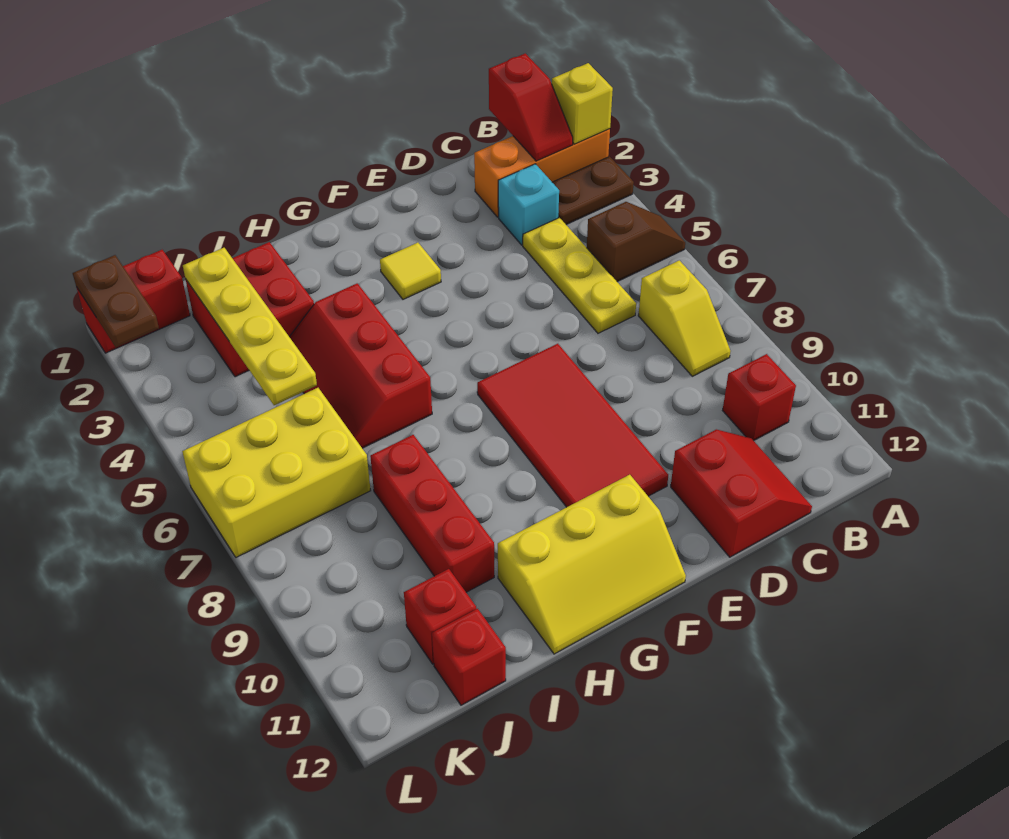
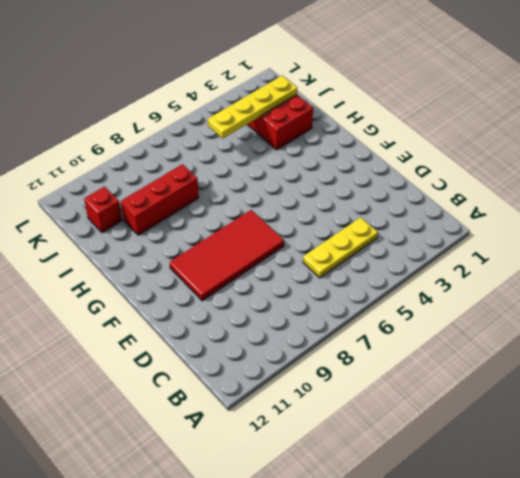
none -> orange 1x3 brick [474,129,610,217]
none -> brown 1x2 plate [552,157,634,225]
none -> brown 1x2 slope [587,202,685,282]

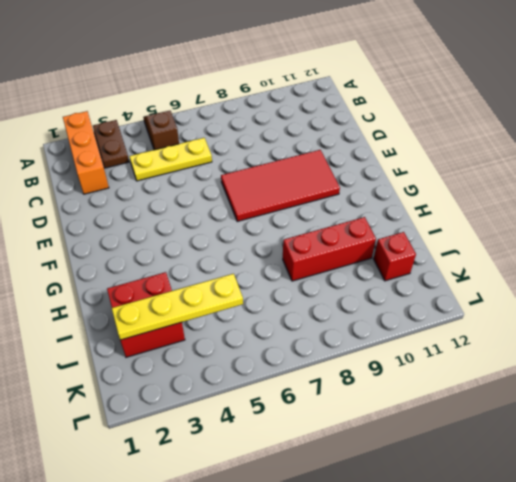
none -> yellow 1x2 slope [638,260,731,376]
none -> red 1x1 brick [723,354,796,441]
none -> cyan 1x1 brick [498,164,559,245]

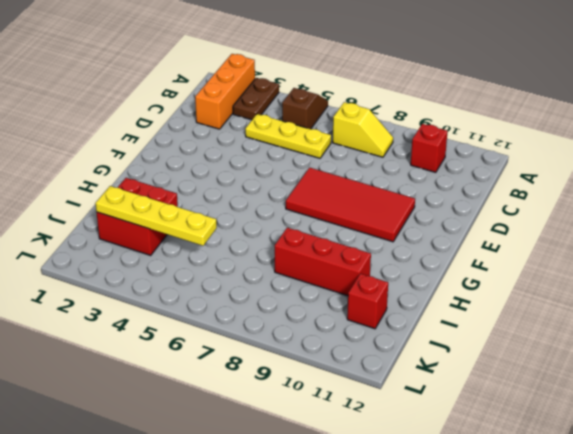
none -> cyan 1x1 brick [498,164,559,245]
none -> red 2x2 slope [671,430,812,557]
none -> yellow 1x1 tile [380,243,441,299]

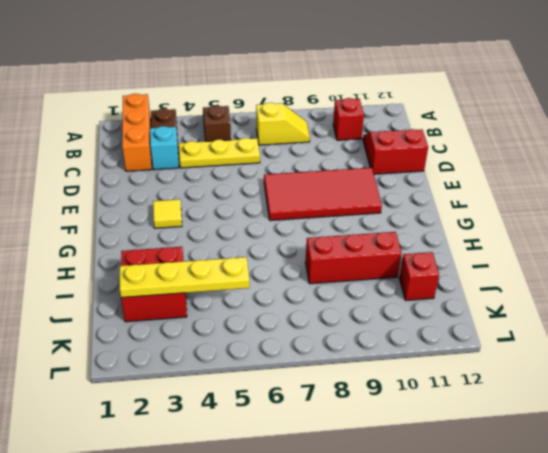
none -> yellow 2x3 slope [498,475,686,654]
none -> red 2x3 slope [290,283,432,448]
none -> yellow 2x3 brick [182,388,371,557]

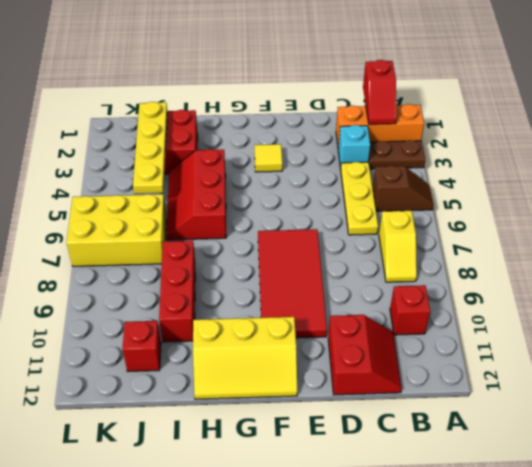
none -> red 1x1 brick [432,609,506,705]
none -> red 1x2 brick [76,250,190,353]
none -> yellow 1x1 brick [552,63,613,144]

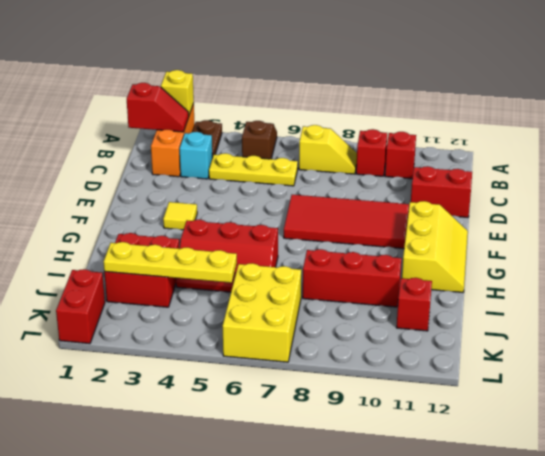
red 1x1 brick [356,129,387,176] -> red 1x1 brick moved to [432,609,506,705]
none -> brown 1x2 plate [73,255,159,347]

